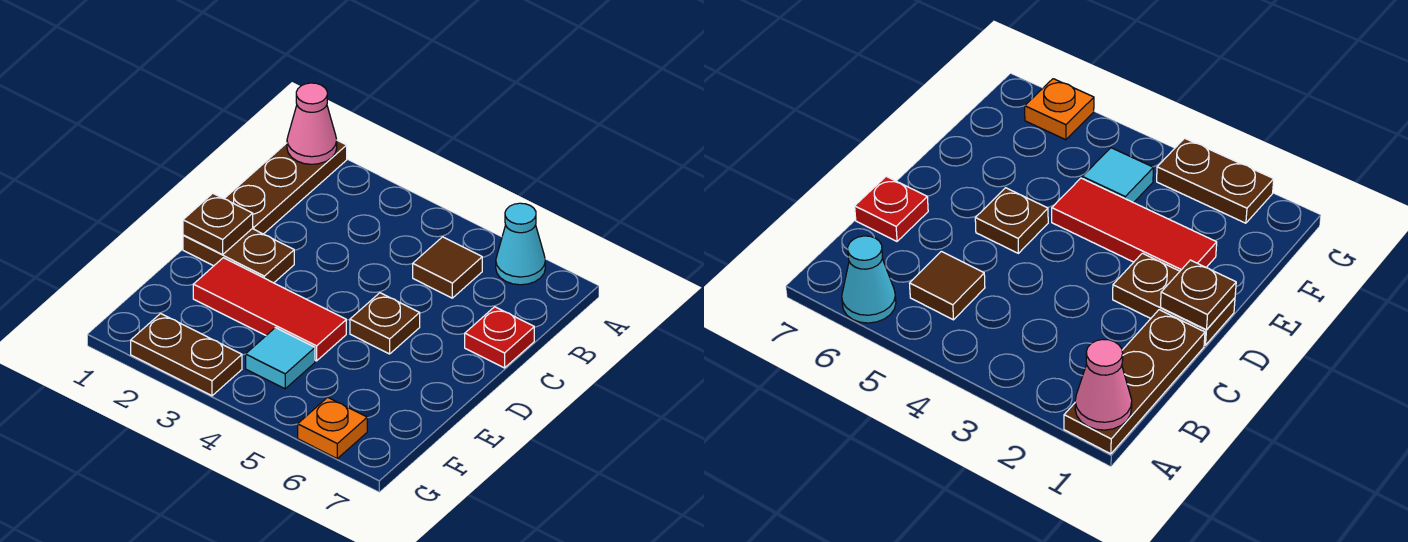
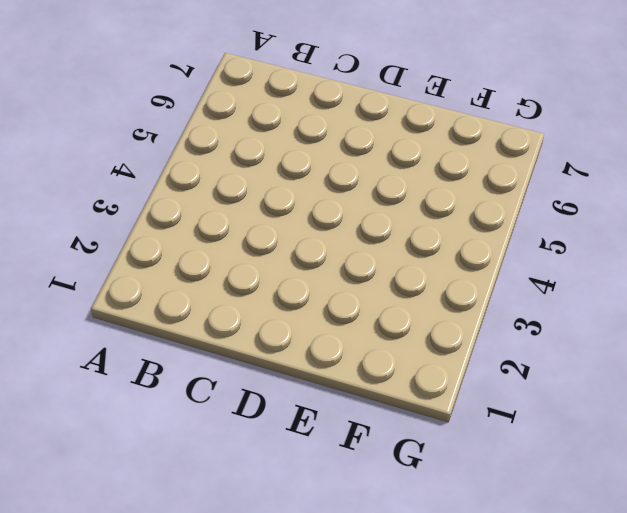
none -> brown 1x3 plate [224,140,347,234]
none -> cyan 1x1 cone [496,203,545,285]
none -> brown 1x1 tile [413,237,482,298]

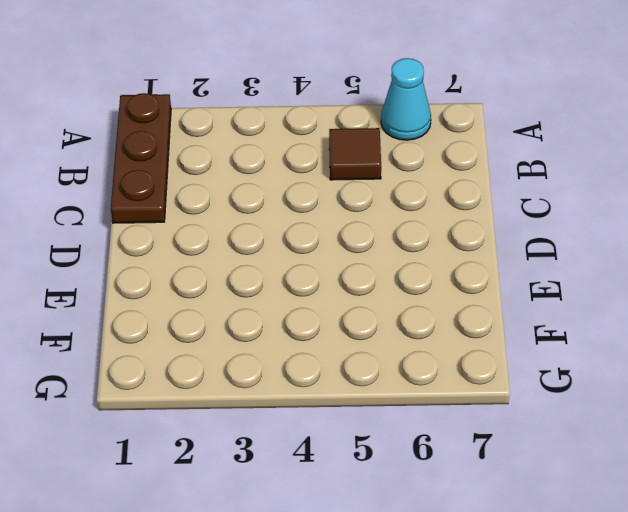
none -> red 1x1 plate [465,307,534,368]
none -> brown 1x2 plate [183,229,294,283]
none -> brown 1x1 plate [350,293,420,354]

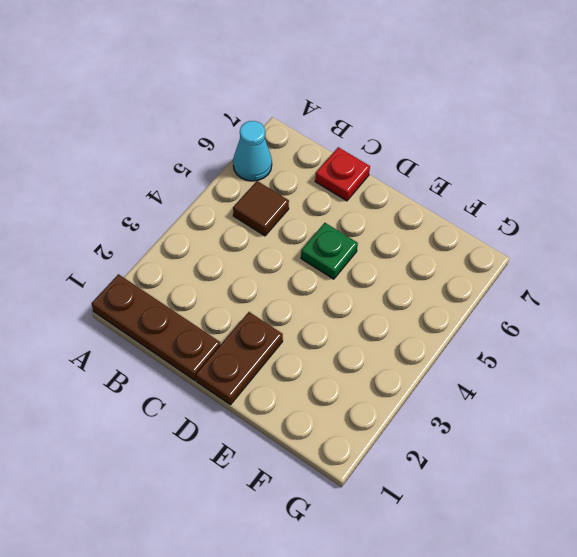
green 1x1 plate [301,223,358,279] -> brown 1x1 plate [350,293,420,354]
none -> red 1x3 tile [193,258,346,361]
none -> cyan 1x1 tile [246,328,315,389]
none -> brown 1x2 plate [131,314,242,396]

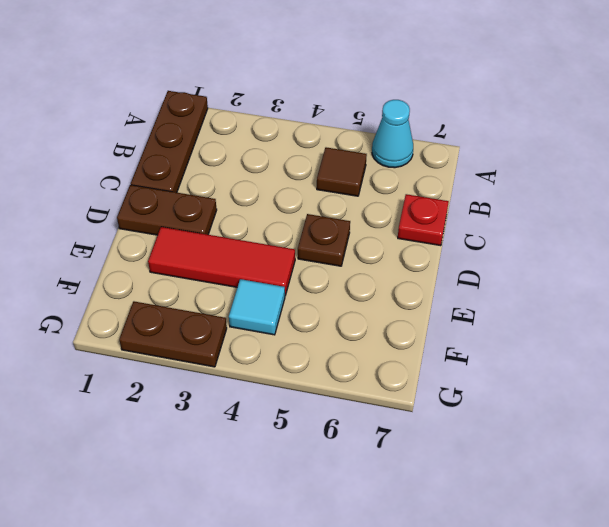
none -> orange 1x1 plate [298,397,367,458]
none -> pink 1x1 cone [287,83,337,164]
none -> brown 1x1 plate [183,194,253,255]

